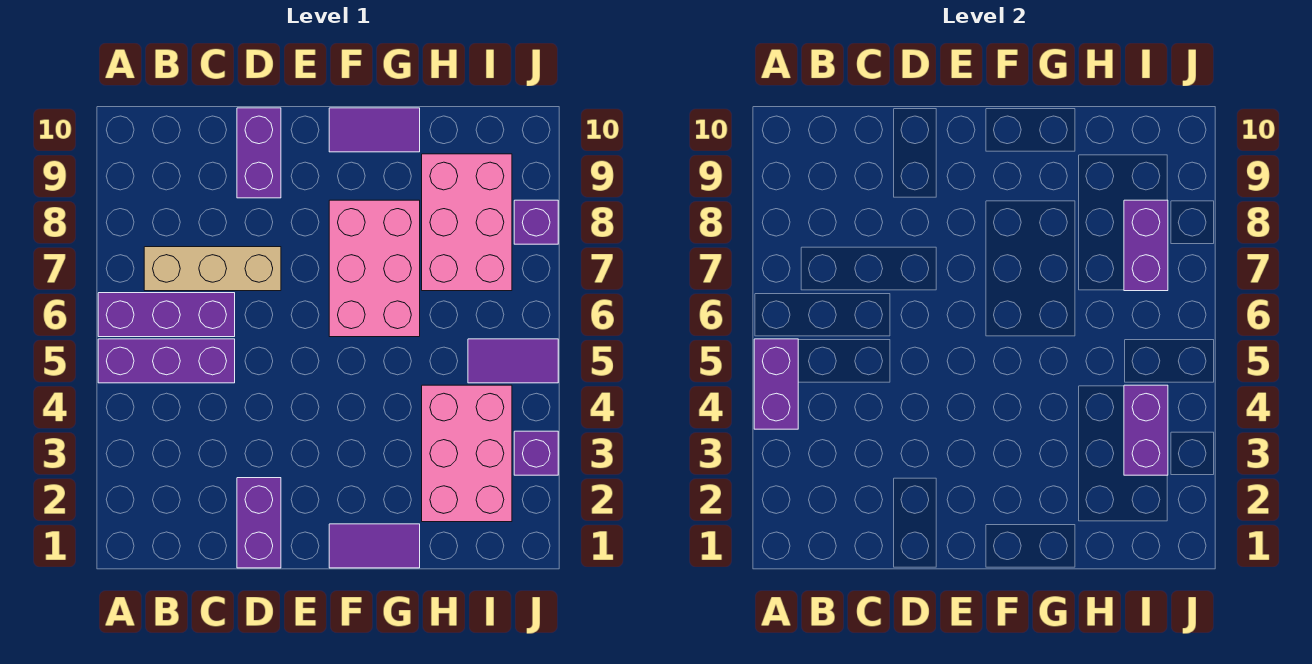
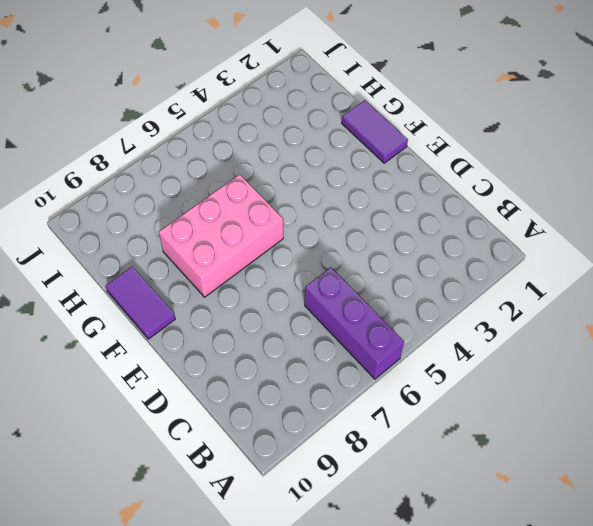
none -> purple 1x3 brick [98,339,235,383]
none -> tan 1x3 brick [144,247,281,291]
none -> purple 1x2 brick [237,478,281,568]

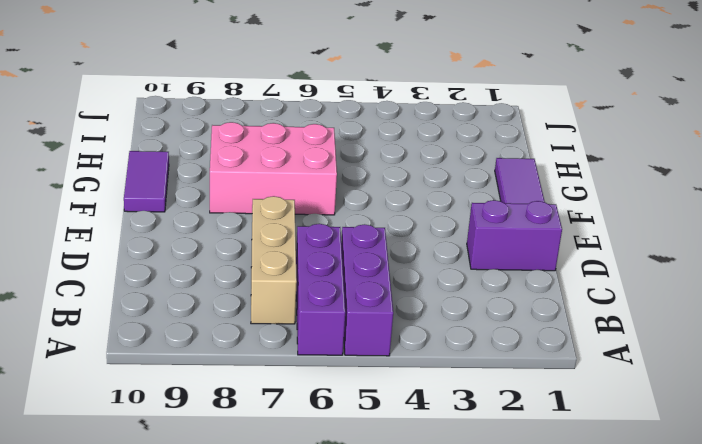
none -> purple 1x2 brick [237,108,281,198]
none -> pink 2x3 brick [422,385,512,522]
none -> pink 2x3 brick [422,154,512,291]

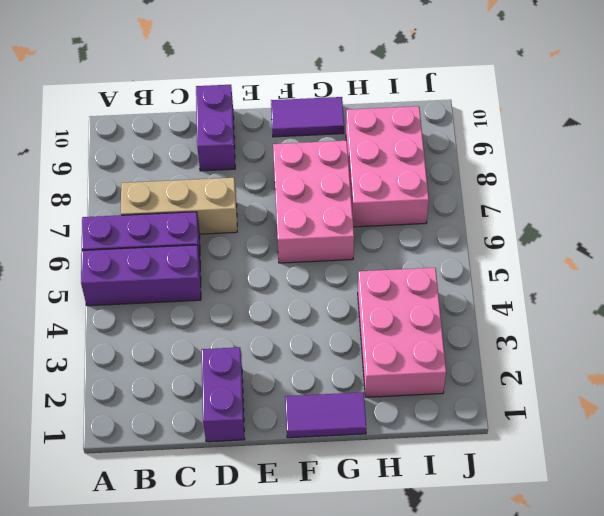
none -> purple 1x2 tile [468,339,558,383]
none -> purple 1x1 brick [514,431,558,475]
none -> purple 1x1 brick [514,200,558,244]

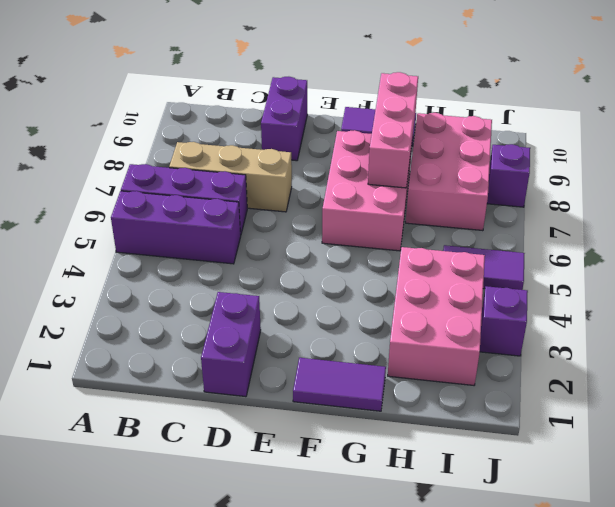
pink 1x3 brick [368,72,418,188] -> none
none -> purple 1x2 brick [754,339,798,429]
none -> purple 1x2 brick [1124,385,1168,475]
none -> purple 1x2 brick [1124,200,1168,291]

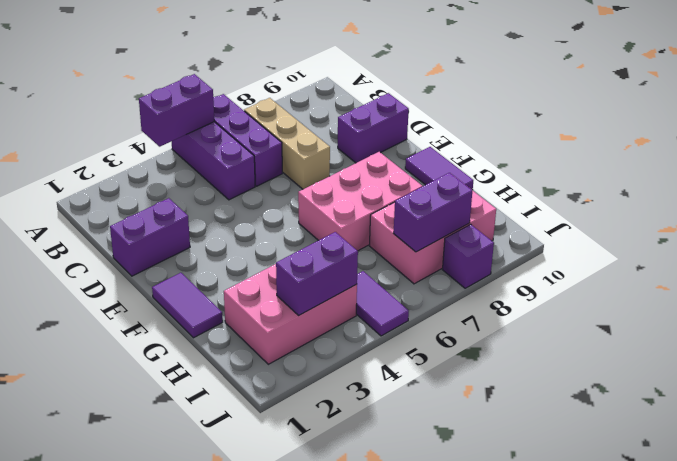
none -> purple 1x1 brick [514,431,558,475]

